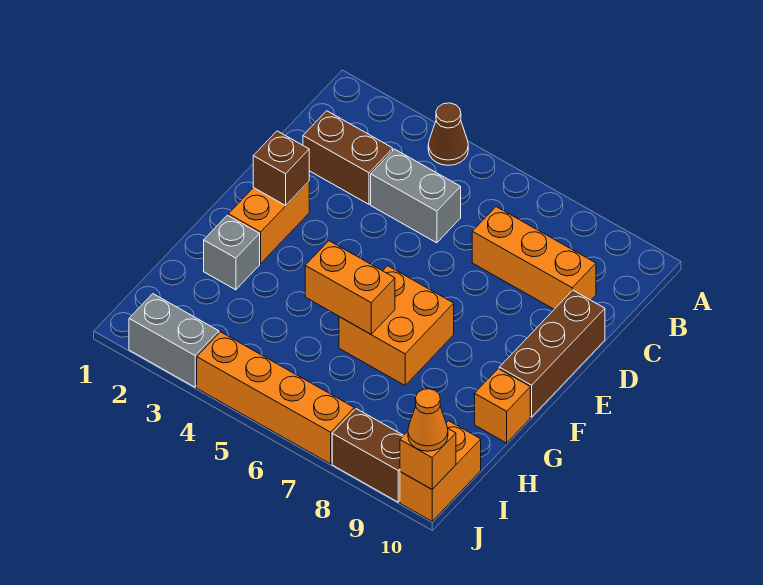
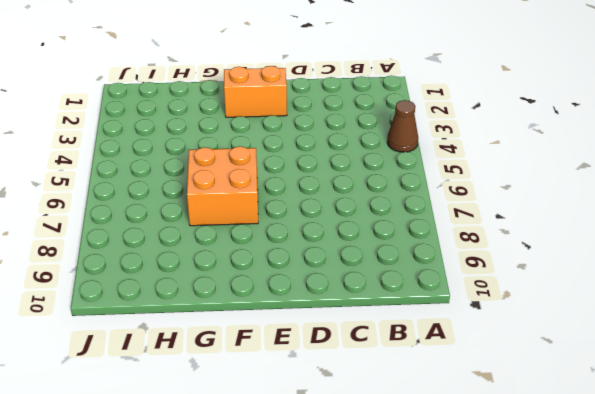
none -> brown 1x2 brick [303,111,393,204]
none -> grey 1x2 brick [371,149,461,243]
none -> orange 1x3 brick [472,207,596,309]

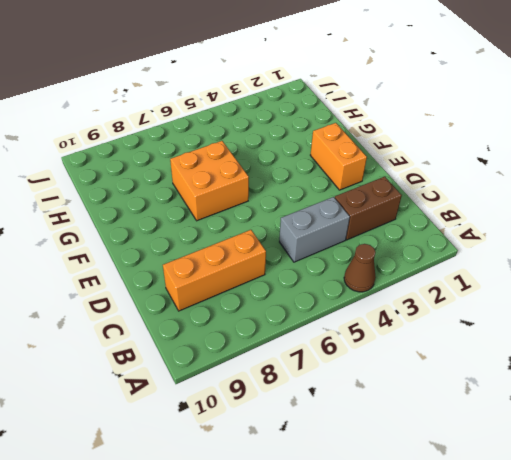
none -> brown 1x3 brick [499,290,605,417]
none -> grey 1x1 brick [204,215,260,290]
none -> orange 1x1 brick [475,369,530,443]

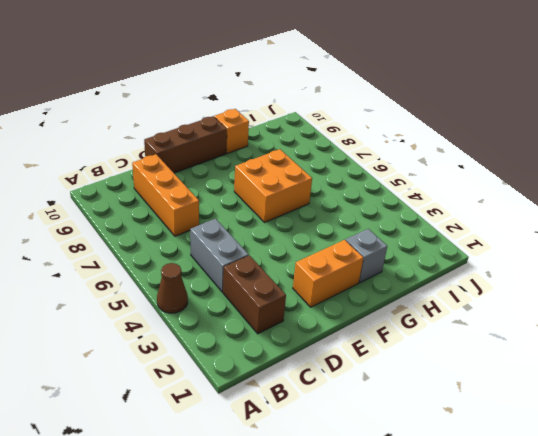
none -> orange 1x2 brick [400,421,481,521]
none -> grey 1x2 brick [129,294,219,387]
none -> orange 1x4 brick [197,332,354,464]

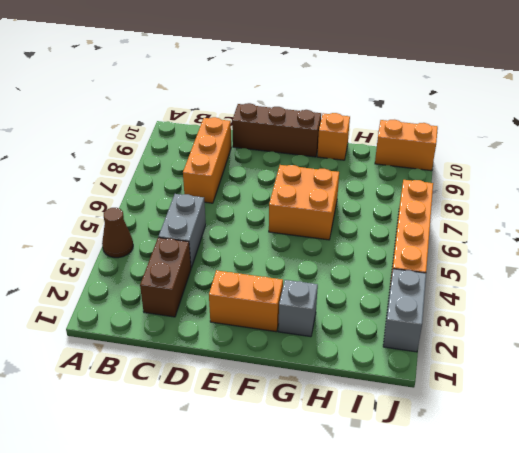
none -> brown 1x2 brick [332,409,404,502]
none -> brown 1x1 brick [253,131,309,205]
none -> orange 1x2 brick [305,241,395,334]

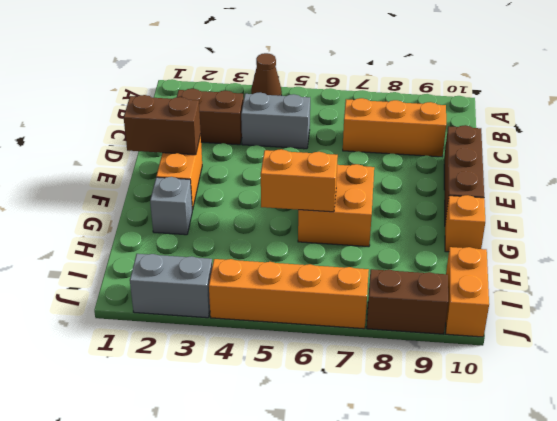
brown 1x2 brick [124,95,201,155] -> brown 1x1 brick [253,131,309,205]
none -> orange 1x1 brick [400,429,456,489]
none -> orange 1x1 cone [408,389,448,451]

